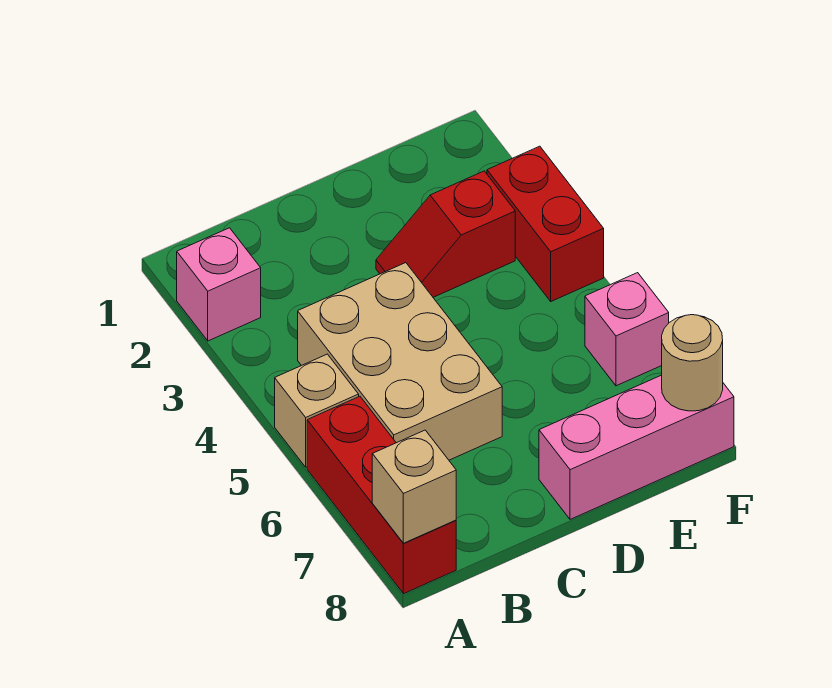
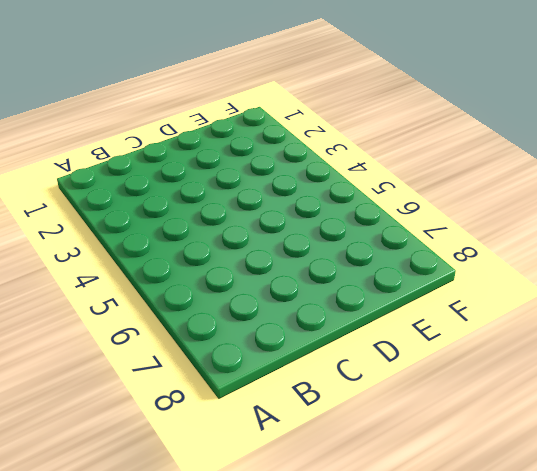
none -> pink 1x1 brick [177,228,261,341]
none -> tan 1x1 brick [275,354,359,467]

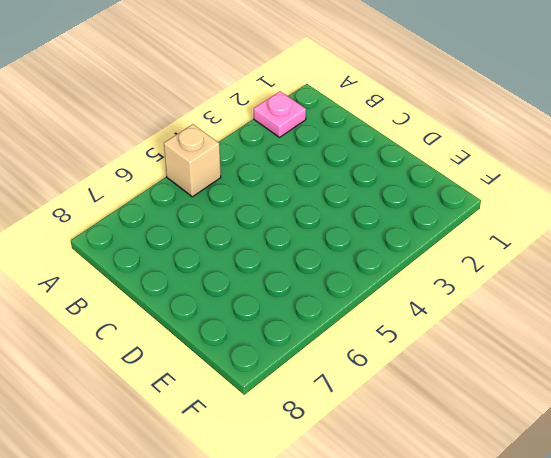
pink 1x1 plate [254,91,306,137] -> pink 1x1 brick [177,228,261,341]
none -> red 1x3 brick [307,396,456,594]
none -> tan 2x3 brick [298,263,502,460]

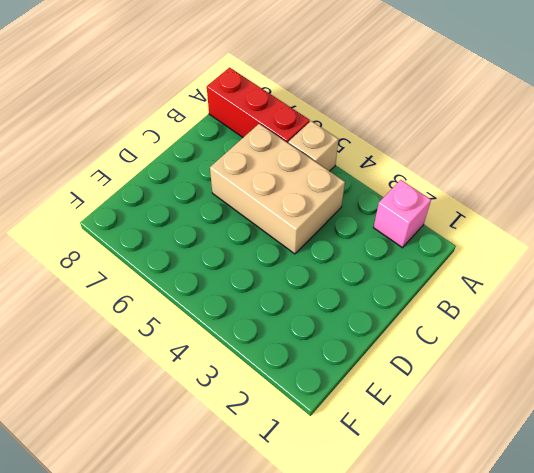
none -> red 1x2 slope [376,171,515,297]
none -> pink 1x3 brick [539,375,734,519]

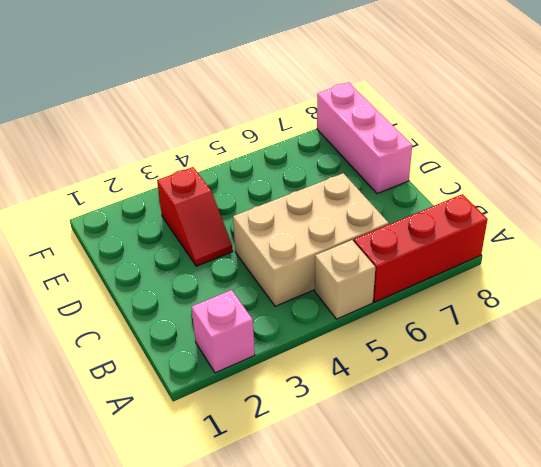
none -> red 1x2 brick [487,146,604,301]
none -> pink 1x1 brick [585,273,669,386]

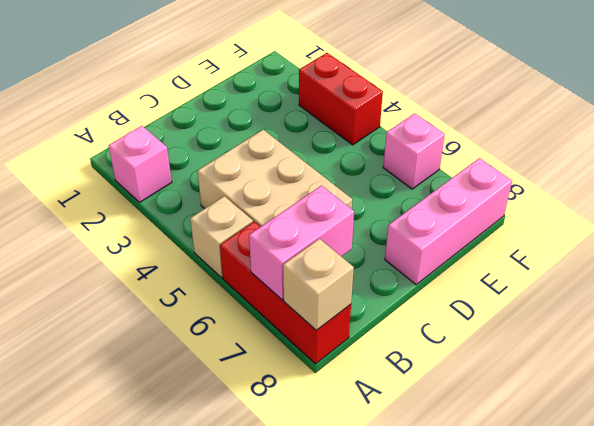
pink 1x2 brick [249,186,354,300] -> none
none -> red 1x2 slope [376,171,515,297]
none -> tan 1x1 round brick [662,315,723,411]

